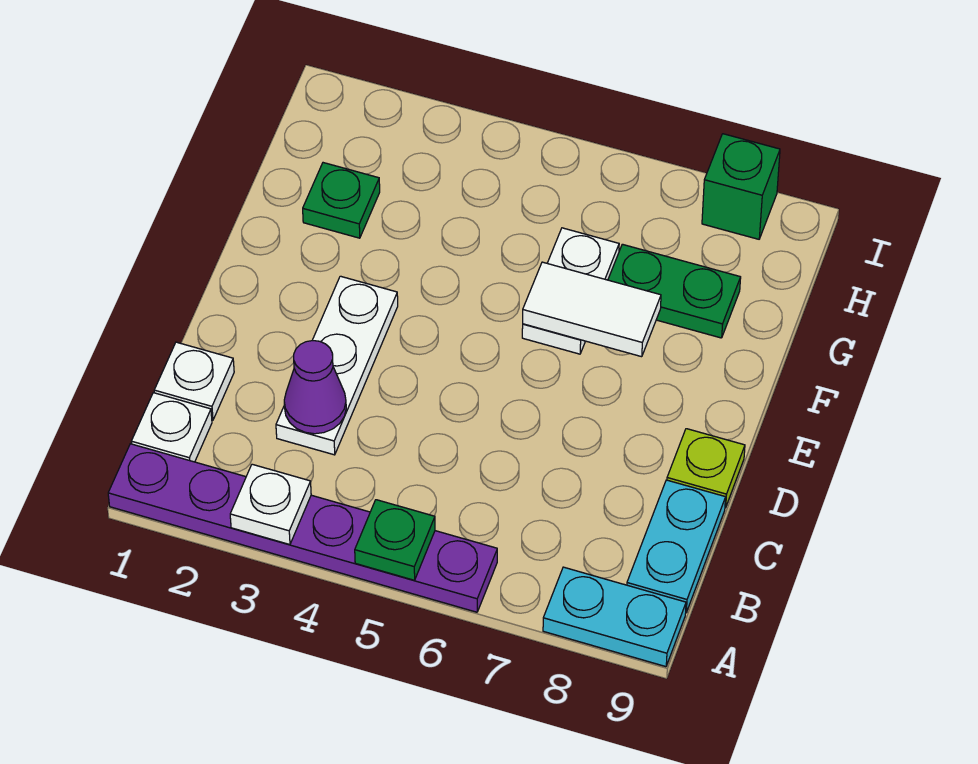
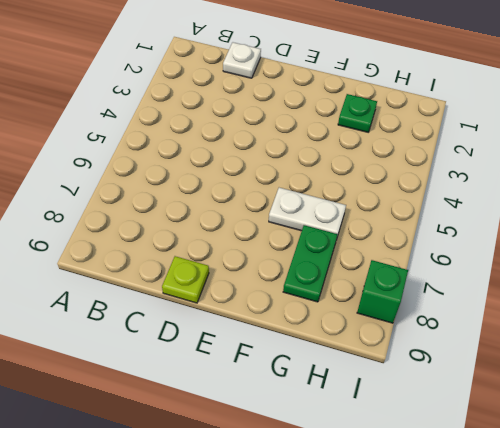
none -> purple 1x6 plate [108,444,497,612]
none -> cyan 1x2 plate [543,567,686,667]
none -> white 1x1 plate [131,393,212,462]

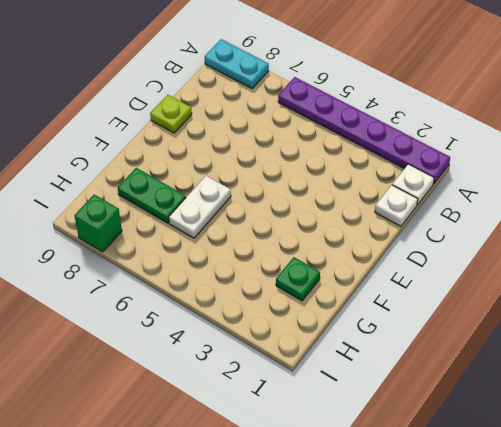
none -> cyan 1x2 plate [627,480,726,612]
none -> white 1x3 plate [276,276,398,455]
none -> white 1x1 plate [230,464,311,545]

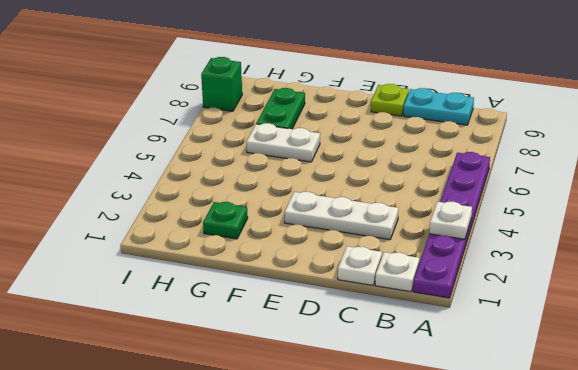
none -> cyan 1x2 plate [543,567,686,667]
none -> green 1x1 plate [355,500,435,580]
none -> purple 1x1 cone [284,341,346,434]

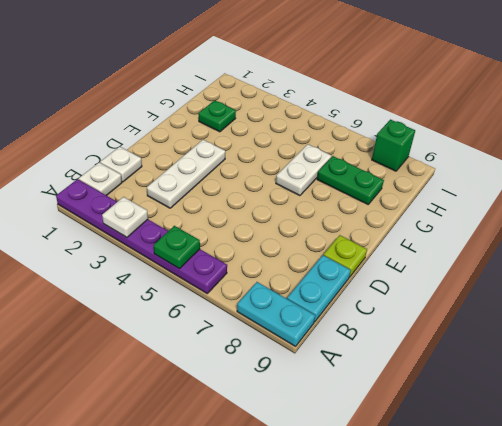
none -> purple 1x1 cone [284,341,346,434]
none -> white 1x2 tile [523,262,661,357]

